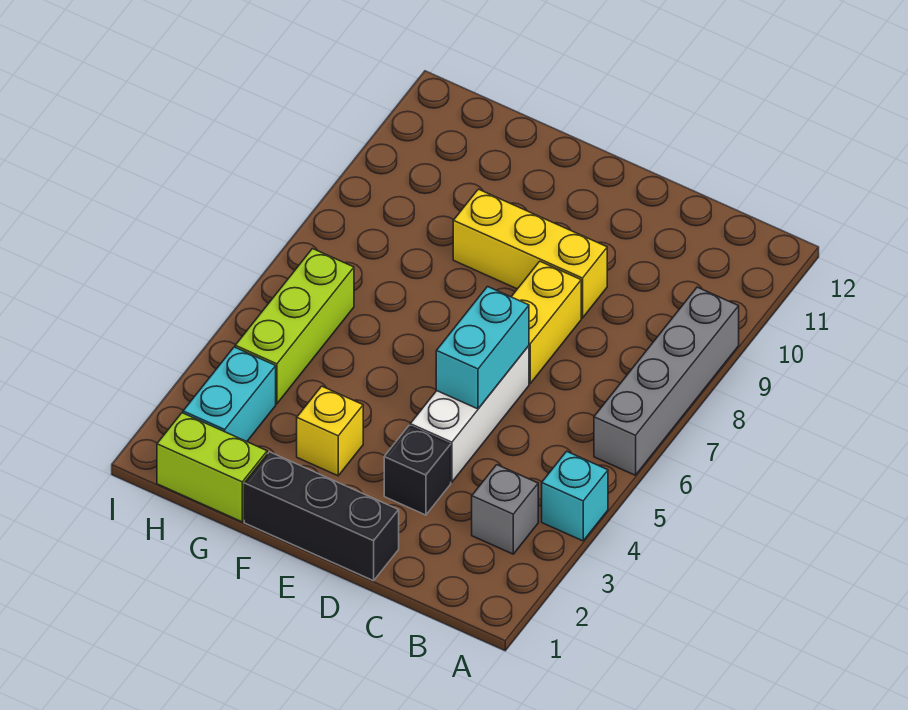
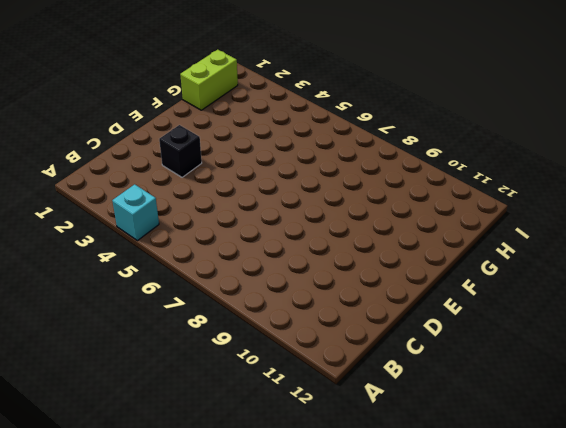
none -> grey 1x4 brick [594,287,739,475]
none -> grey 1x1 brick [472,465,538,554]
none -> black 1x3 brick [244,452,399,581]

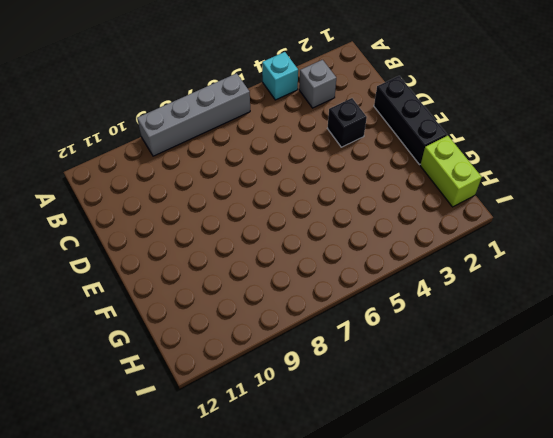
none -> white 1x3 brick [410,346,529,482]
none -> yellow 1x2 brick [512,261,581,384]
none -> yellow 1x3 brick [453,189,607,318]

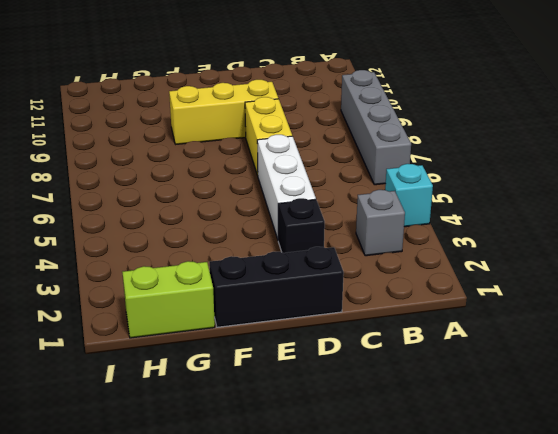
none -> yellow 1x1 brick [297,386,363,476]
none -> cyan 1x2 brick [183,347,276,442]
none -> lime 1x3 brick [235,249,354,404]

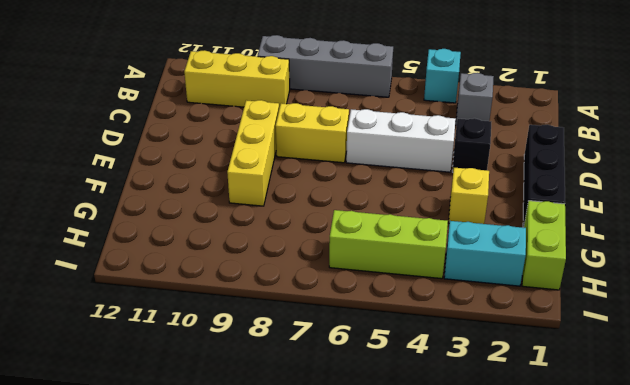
yellow 1x3 brick [184,50,290,109] -> none
none -> cyan 1x2 brick [436,287,529,409]

